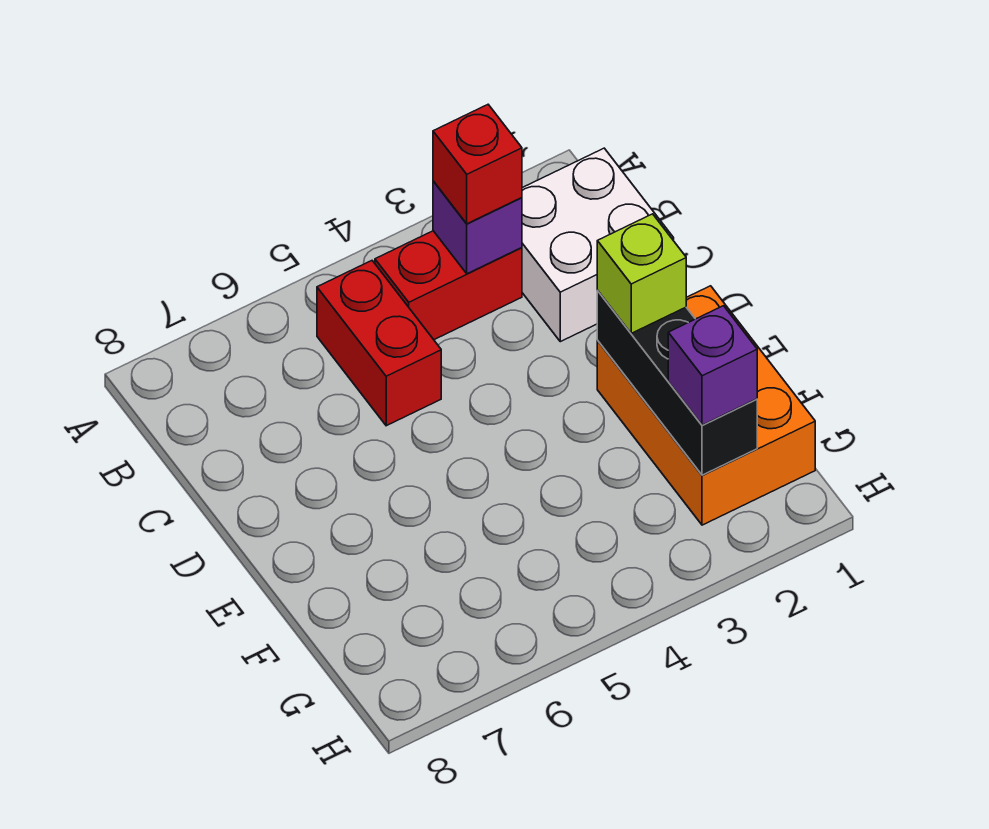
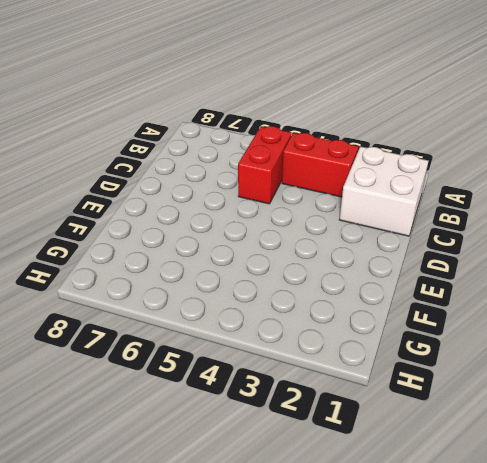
none -> orange 2x3 brick [597,286,815,525]
none -> purple 1x1 brick [433,181,522,274]

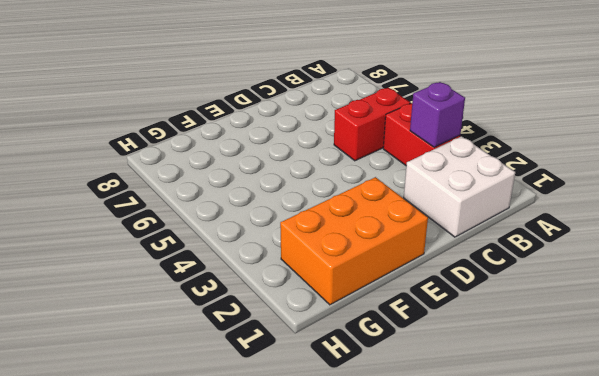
none -> black 1x3 brick [597,291,757,475]
none -> red 1x1 brick [433,105,522,224]

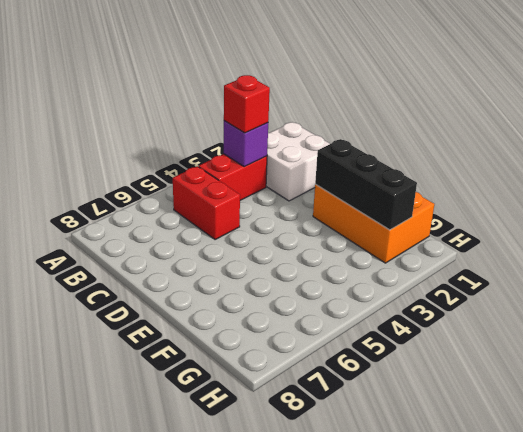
none -> lime 1x1 brick [597,214,686,333]
none -> purple 1x1 brick [668,306,757,425]

